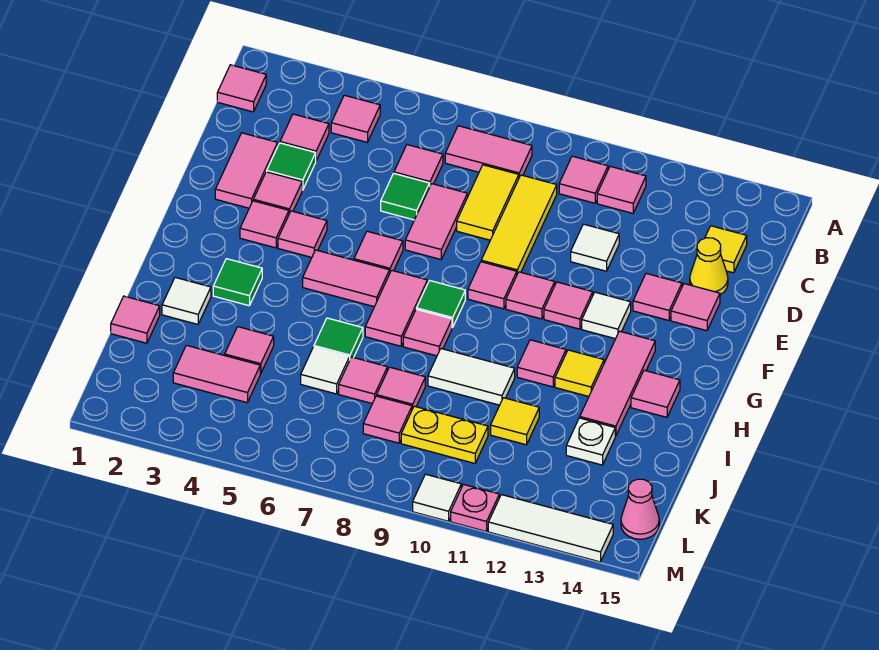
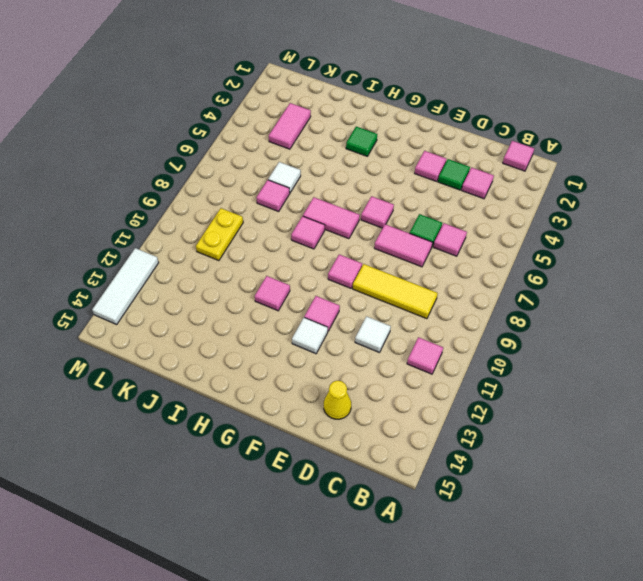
none -> pink 1x1 tile [331,95,380,142]
none -> pink 1x2 tile [445,126,532,177]
none -> pink 1x1 tile [559,156,608,203]
none -> yellow 1x2 tile [457,165,519,240]

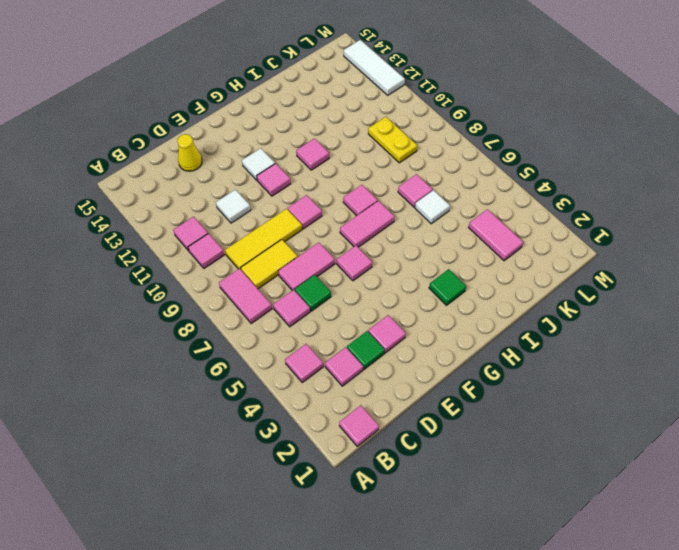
none -> yellow 1x1 tile [705,226,747,273]
none -> pink 1x2 tile [215,133,278,208]
none -> pink 1x1 tile [633,274,682,320]
none -> pink 1x1 tile [671,284,720,331]

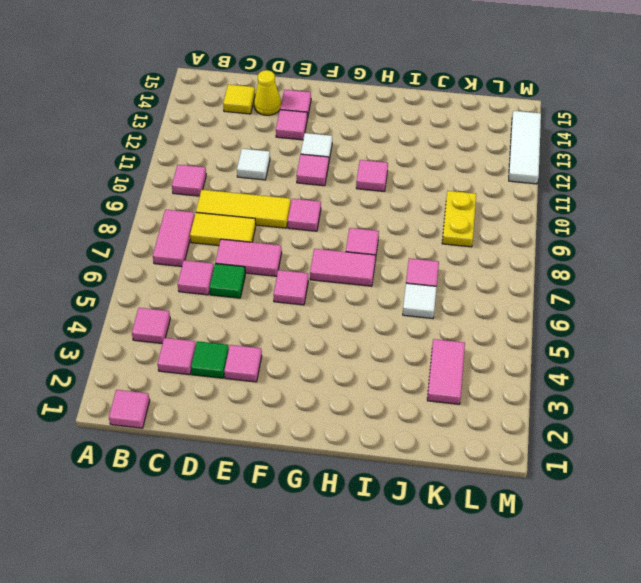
none -> pink 1x1 tile [597,166,646,213]
none -> pink 1x2 tile [215,133,278,208]
none -> pink 1x1 tile [240,201,289,248]
none -> pink 1x1 tile [278,211,327,257]

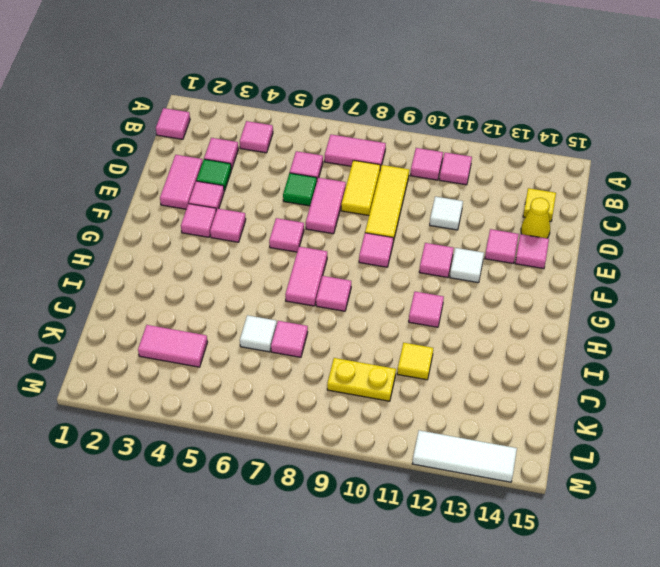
none -> pink 1x1 tile [506,272,555,319]
none -> pink 1x2 tile [303,250,390,307]
none -> green 1x1 tile [417,281,465,328]
none -> pink 1x3 tile [580,331,655,436]

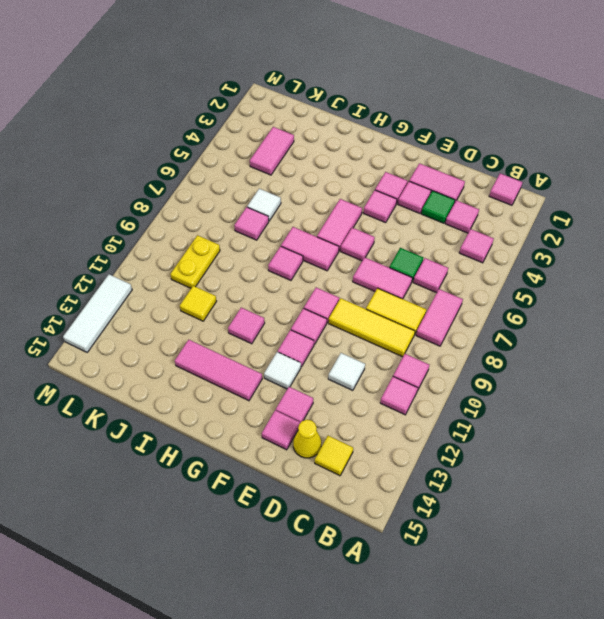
none -> green 1x1 tile [417,281,465,328]
none -> green 1x1 tile [213,259,262,306]
none -> yellow 1x1 tile [555,350,604,396]
none -> pink 1x1 tile [631,370,680,417]

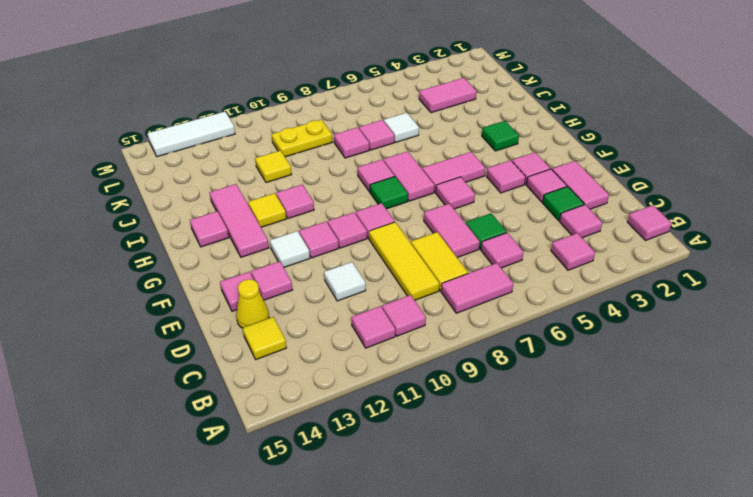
none -> white 1x1 tile [162,277,211,324]
none -> green 1x1 tile [314,318,363,359]
none -> white 1x2 tile [428,349,515,405]
none -> pink 1x1 tile [111,296,160,343]

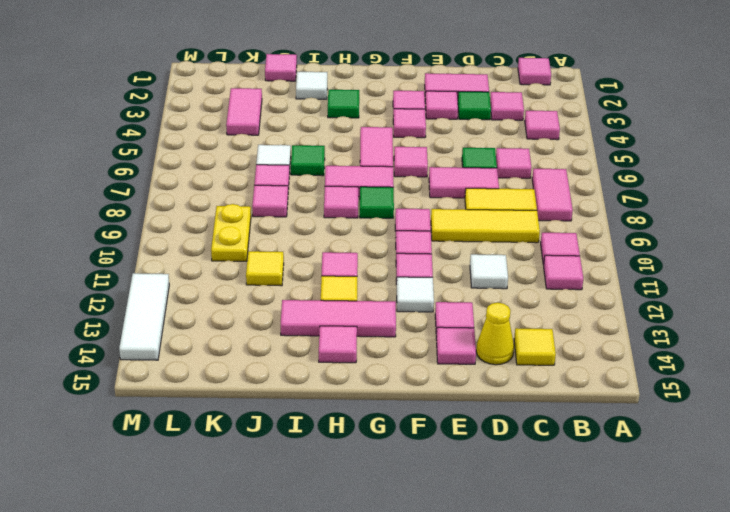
none -> white 1x2 tile [428,349,515,405]
none -> pink 1x1 tile [225,327,274,374]
none -> white 1x1 plate [566,418,615,465]
none -> pink 1x1 tile [363,396,412,443]

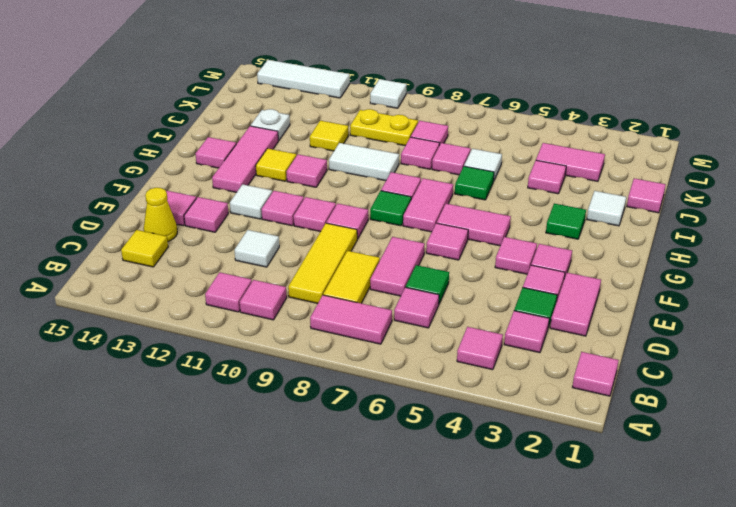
none -> pink 1x1 cone [621,479,659,539]
none -> pink 1x1 plate [451,484,499,532]

